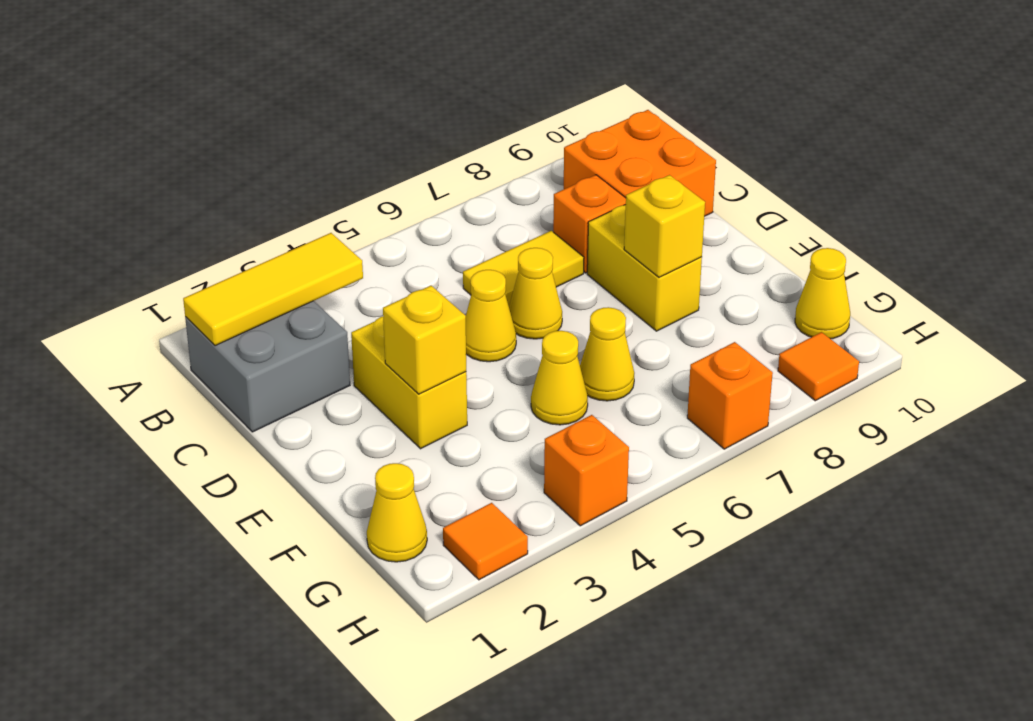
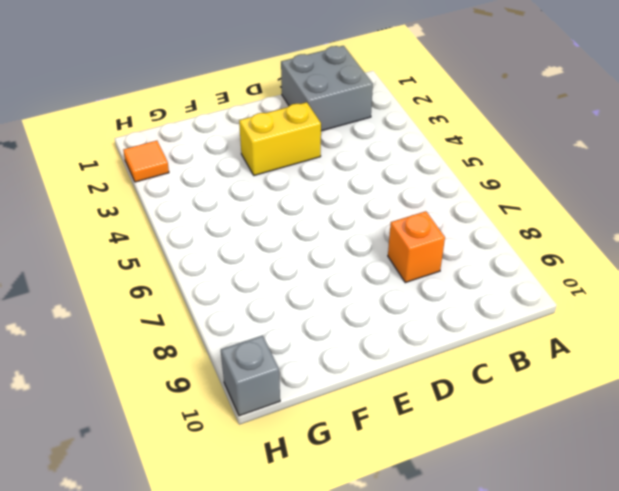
grey 1x1 brick [221,336,280,416] -> none
none -> orange 2x2 brick [564,110,716,216]
none -> yellow 1x2 tile [463,231,584,306]
none -> yellow 1x1 cone [466,270,516,362]

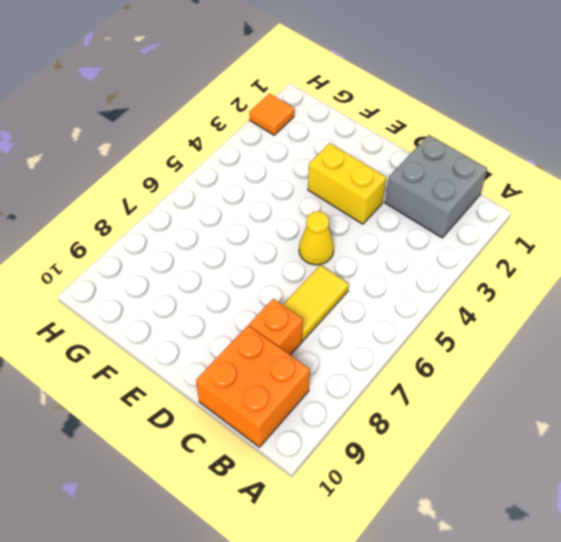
none -> yellow 1x1 cone [509,248,562,339]
none -> yellow 1x2 brick [587,205,702,331]
none -> yellow 1x1 cone [531,331,588,425]

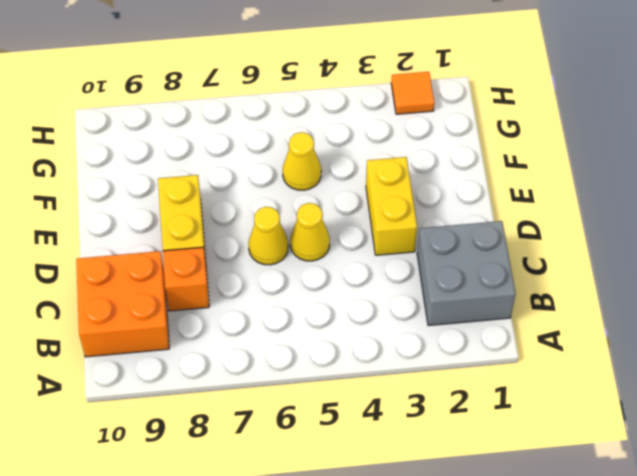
none -> yellow 1x2 tile [463,231,584,306]
none -> yellow 1x1 cone [580,307,634,401]
none -> yellow 1x1 cone [367,463,427,562]

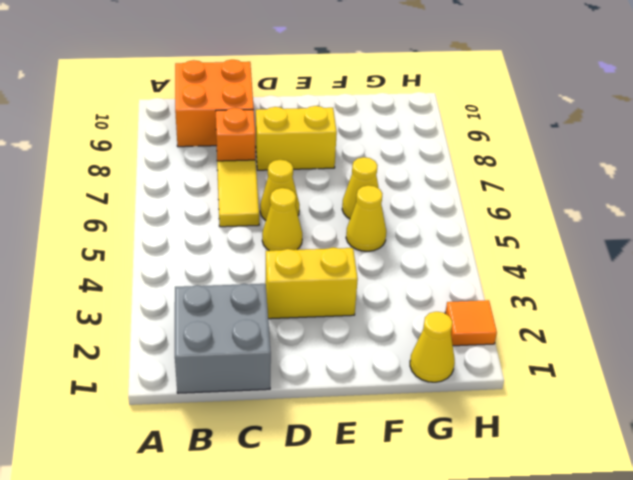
none -> yellow 1x1 cone [795,248,850,339]
none -> orange 1x1 brick [544,415,629,526]
none -> orange 1x1 brick [687,342,773,449]

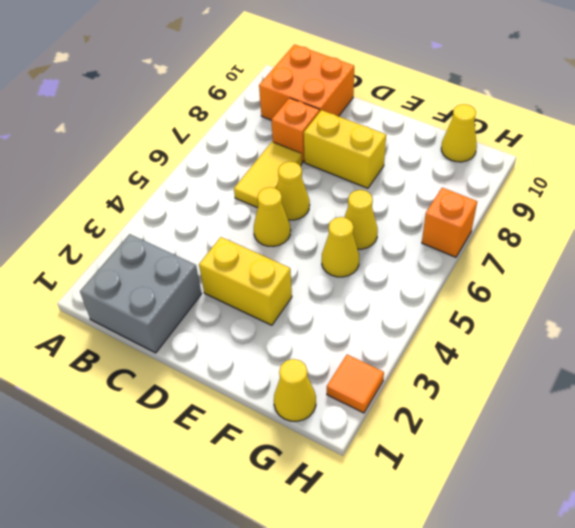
none -> orange 1x1 brick [544,415,629,526]
none -> orange 1x1 tile [778,332,859,401]
none -> yellow 1x3 tile [183,233,363,346]

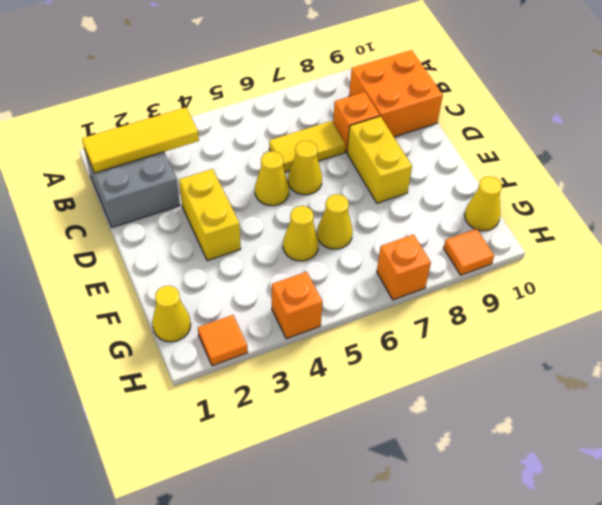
none -> yellow 1x1 brick [383,286,466,394]
none -> yellow 1x1 brick [624,175,705,277]

